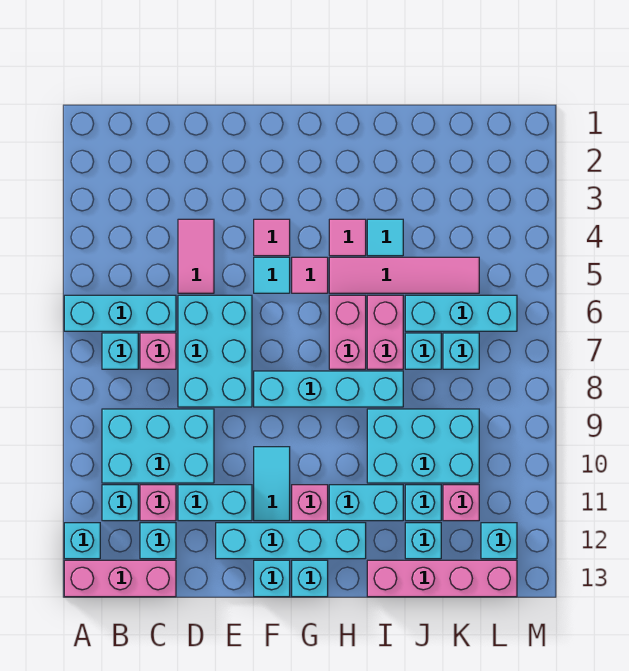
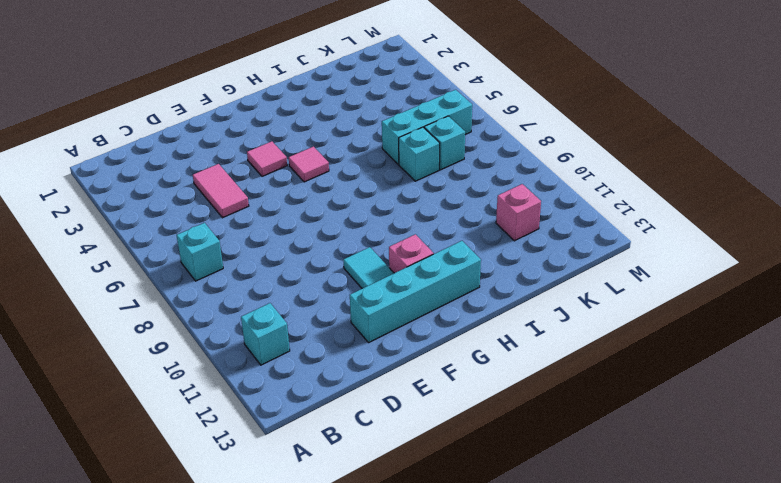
none -> cyan 1x3 brick [64,295,176,331]
none -> cyan 1x1 brick [64,523,100,559]
none -> pink 1x3 brick [64,560,176,597]
none -> cyan 2x3 brick [102,409,214,483]

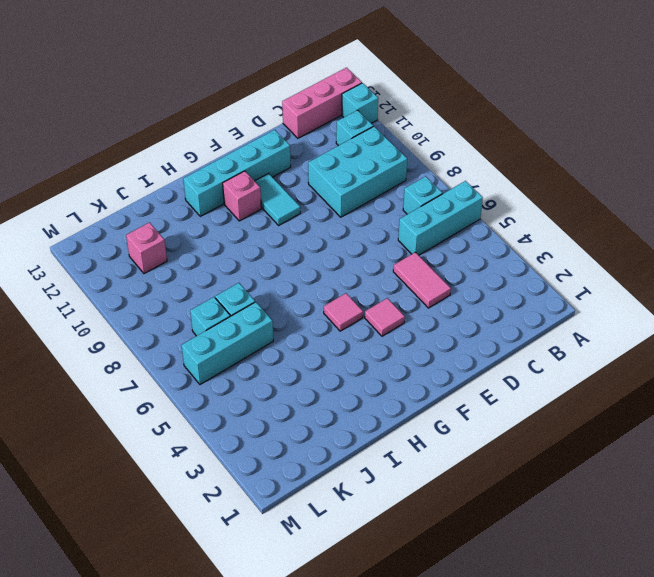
none -> pink 1x1 brick [140,333,176,369]
none -> pink 1x1 brick [140,485,176,521]
none -> cyan 1x1 brick [140,523,176,559]
none -> cyan 2x3 brick [178,295,252,407]

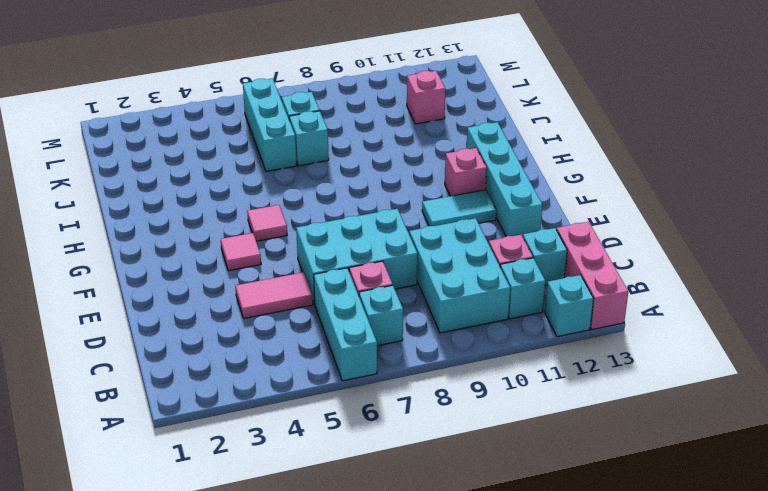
none -> cyan 1x2 brick [178,485,252,521]
none -> cyan 1x1 tile [254,257,290,293]
none -> cyan 1x4 brick [254,371,403,407]
none -> cyan 1x1 brick [254,560,290,597]

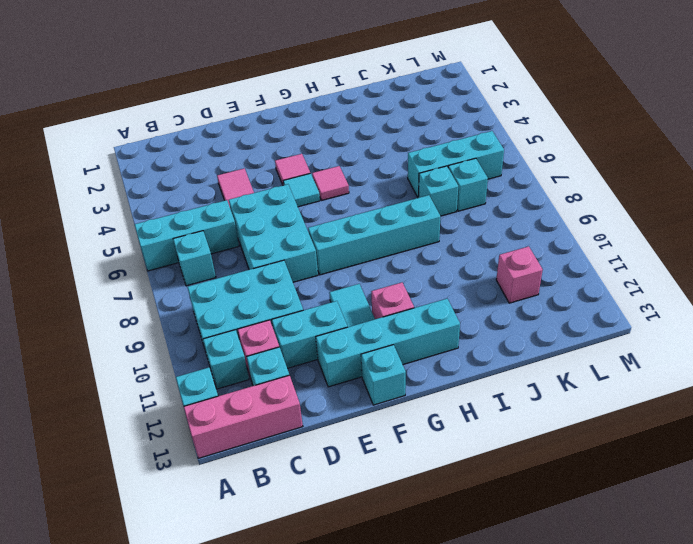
none -> pink 1x1 brick [140,333,176,369]
none -> cyan 1x1 brick [292,560,328,597]
none -> pink 1x1 tile [329,219,366,256]
none -> pink 1x4 tile [329,257,479,293]

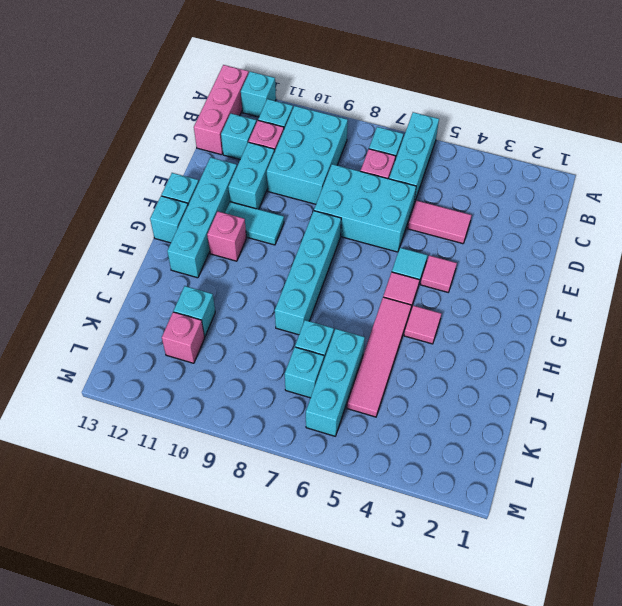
none -> pink 1x2 brick [329,295,366,369]
none -> cyan 1x2 brick [329,485,403,521]
none -> cyan 1x1 tile [367,219,403,256]
none -> pink 1x2 brick [367,295,403,369]

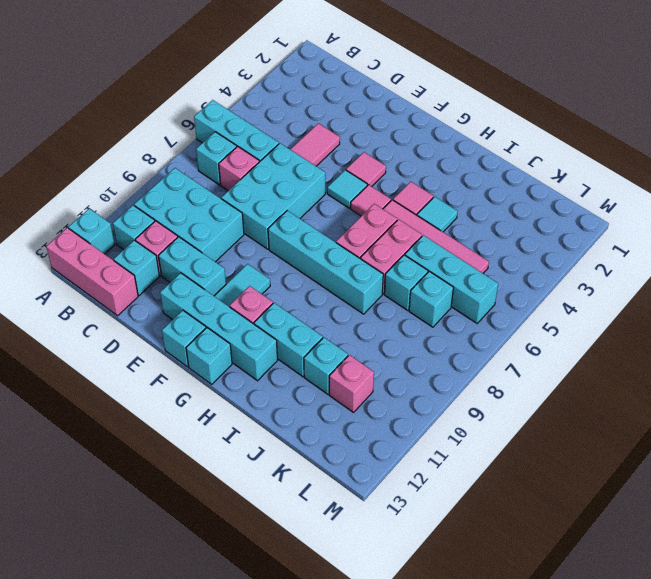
none -> cyan 2x3 brick [367,409,479,483]
none -> pink 1x4 brick [367,560,517,597]
none -> cyan 1x1 brick [405,523,441,559]
none -> cyan 1x1 brick [481,523,517,559]

